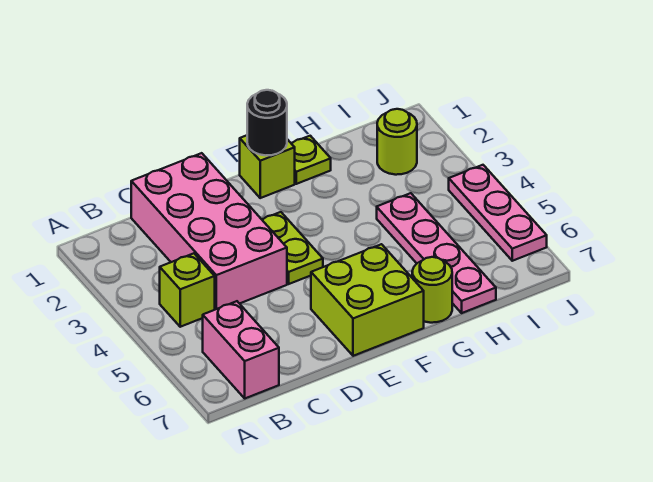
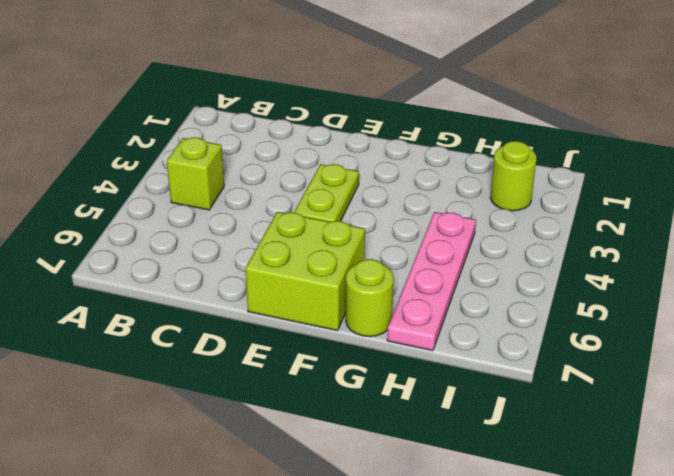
none -> pink 1x2 brick [203,301,279,398]
none -> pink 2x4 brick [131,153,287,310]
none -> lime 1x1 brick [240,135,295,198]

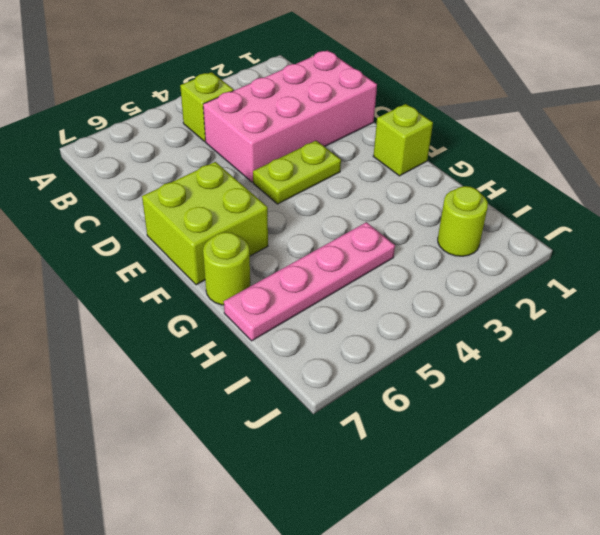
none -> pink 1x2 brick [203,301,279,398]
none -> lime 1x1 plate [291,136,331,184]
none -> pink 1x3 plate [449,165,547,261]

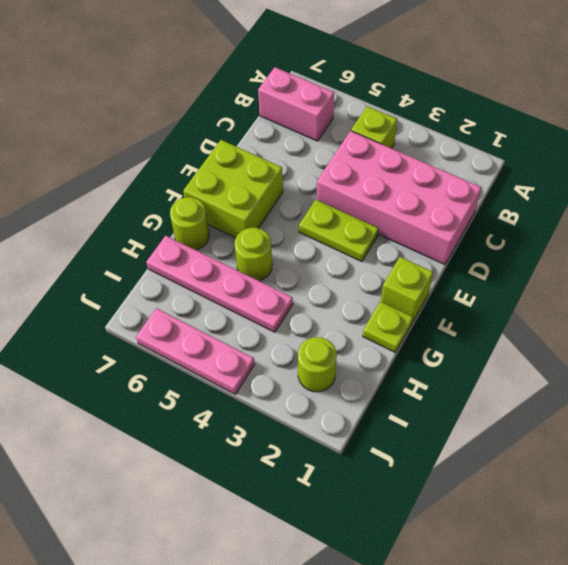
lime 1x1 round brick [235,228,272,281] -> none
none -> black 1x1 round brick [247,90,287,155]

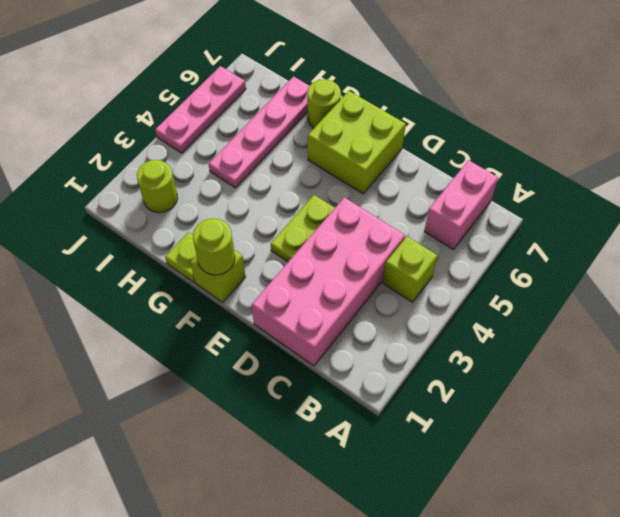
lime 1x1 round brick [193,218,235,275] -> black 1x1 round brick [247,90,287,155]

